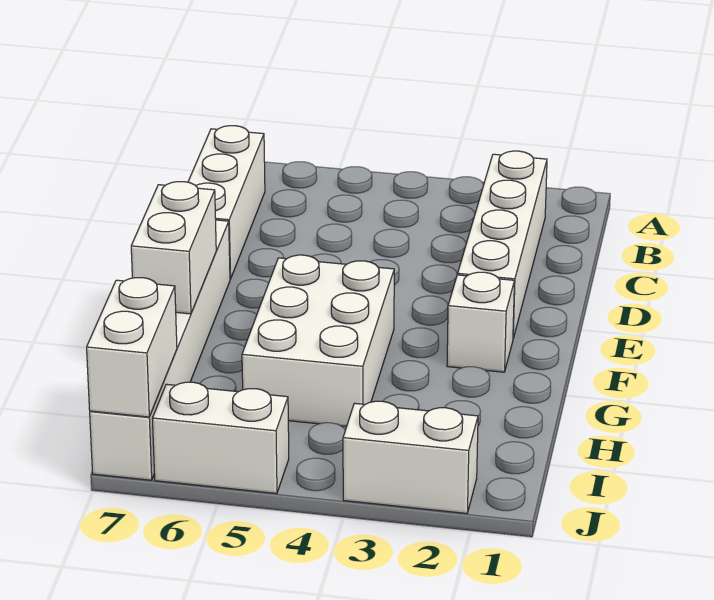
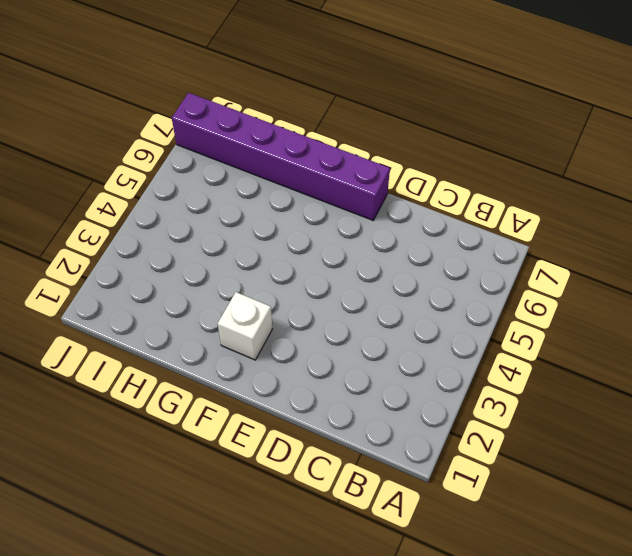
purple 1x6 brick [172,93,390,220] -> white 1x6 brick [90,220,230,480]
none -> white 1x4 brick [458,151,547,338]
none -> white 1x3 brick [188,126,265,279]

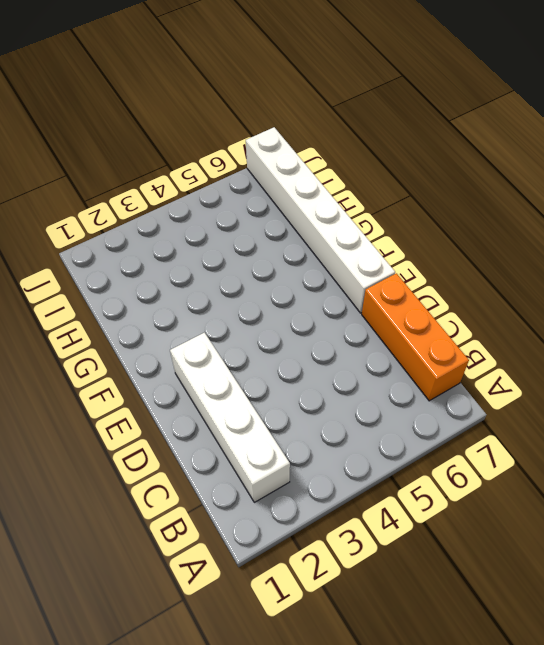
orange 1x3 brick [362,273,469,401] -> white 1x3 brick [188,126,265,279]
none -> white 1x1 brick [447,272,514,372]
none -> white 2x3 brick [242,255,394,427]

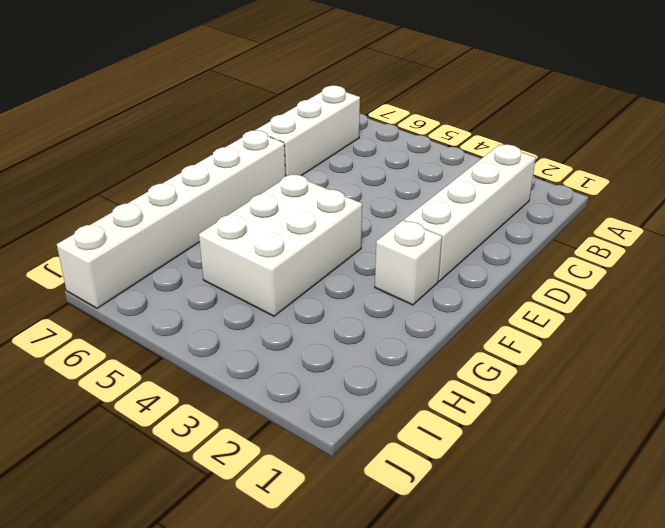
none -> white 1x2 brick [343,401,478,513]
none -> white 1x2 brick [152,382,289,494]

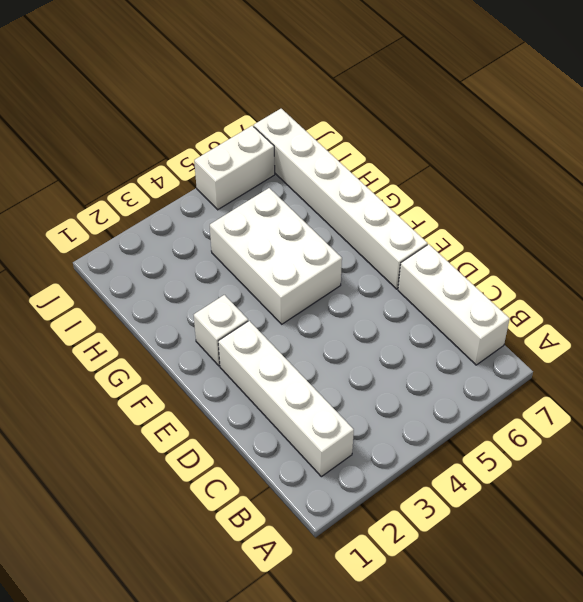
none -> white 1x2 brick [343,401,478,513]
none -> white 1x2 brick [131,182,216,314]

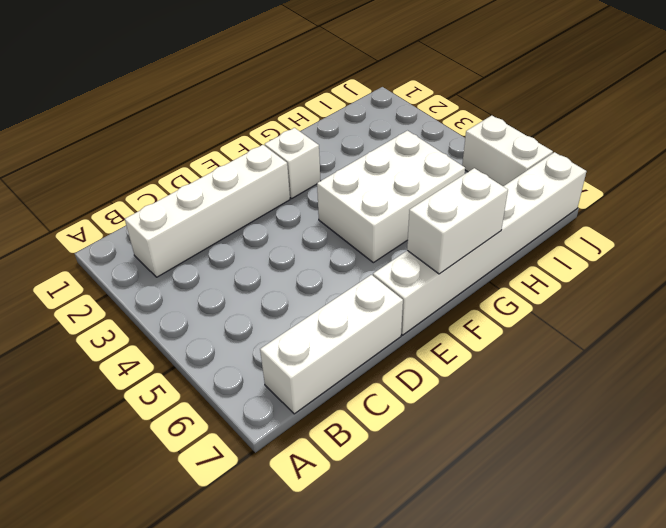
none -> white 1x2 brick [343,401,478,513]
none -> white 1x2 brick [87,278,177,417]

